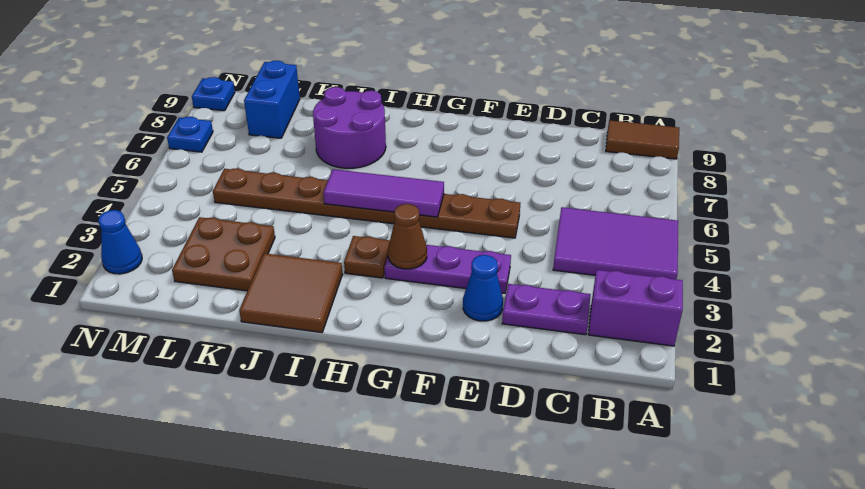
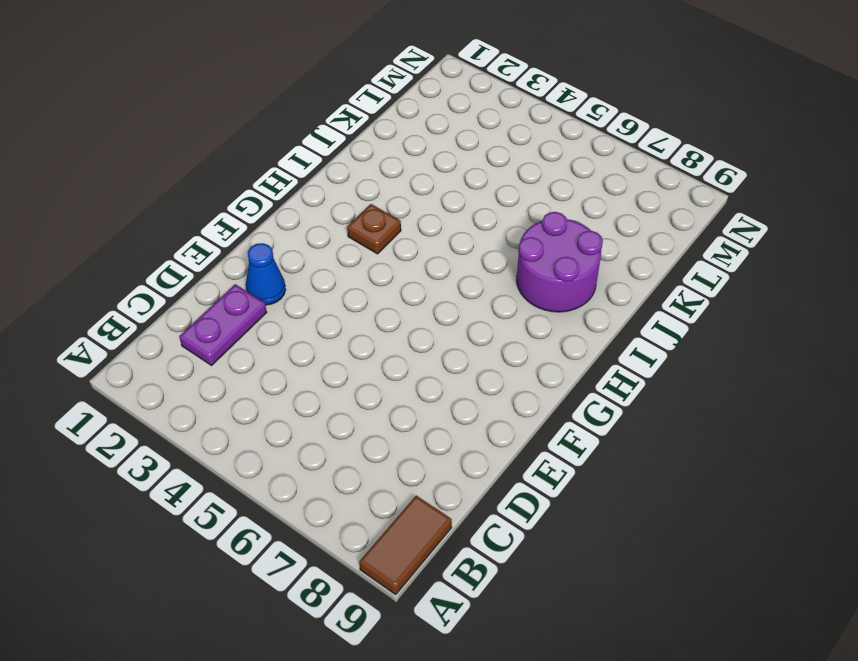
none -> purple 1x2 brick [588,270,683,346]
none -> purple 2x3 tile [553,207,678,279]
none -> purple 1x3 plate [384,245,511,293]

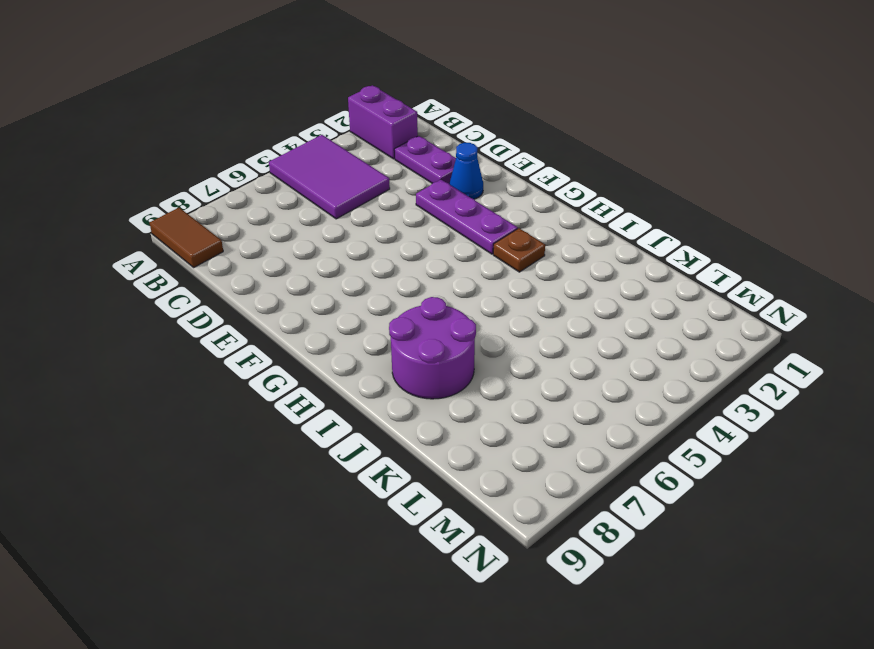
none -> brown 1x8 plate [213,168,520,238]
none -> brown 2x2 tile [239,253,343,332]
none -> brown 2x2 plate [172,217,275,291]

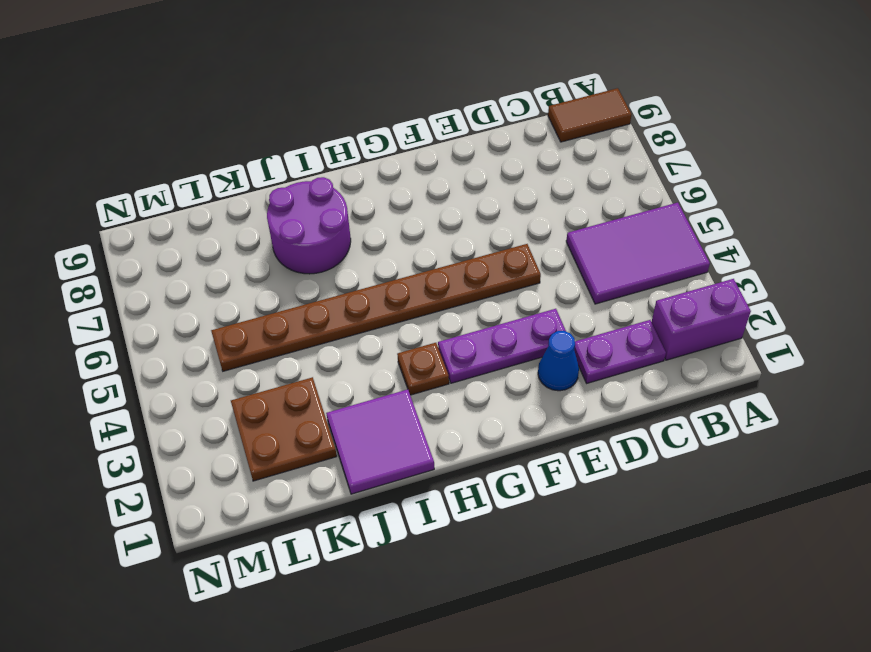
purple 2x2 tile [326,389,434,494] -> brown 2x2 tile [239,253,343,332]
none -> blue 1x2 brick [244,61,300,138]
none -> blue 1x1 cone [98,210,142,274]
none -> blue 1x1 plate [167,117,213,152]

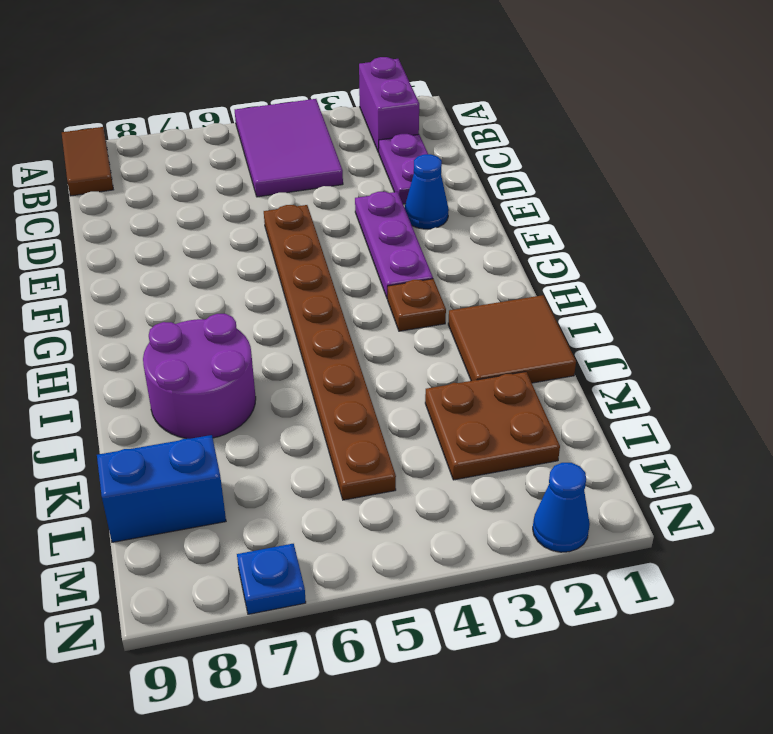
none -> blue 1x1 plate [192,77,235,111]
none -> brown 1x1 cone [388,204,427,269]
none -> purple 1x3 tile [323,169,444,217]

